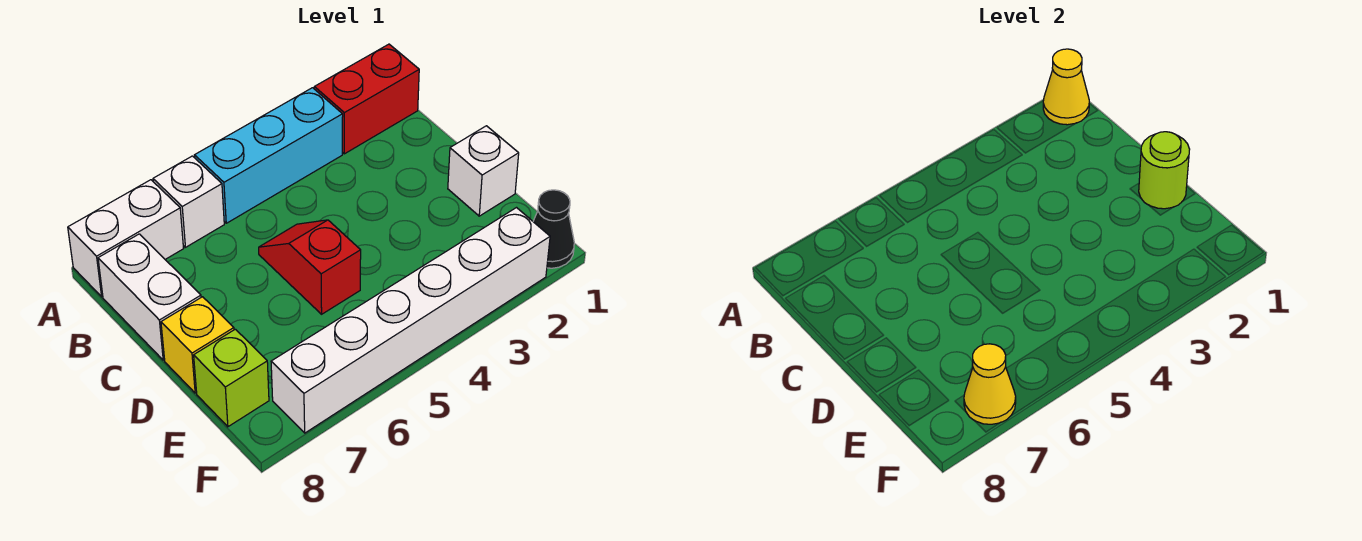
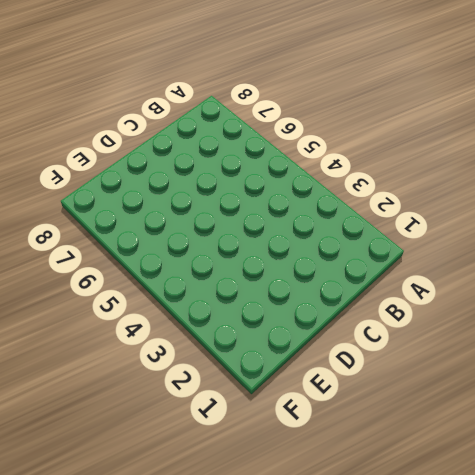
none -> red 1x2 brick [314,44,419,154]
none -> cyan 1x3 brick [195,88,343,223]
none -> white 1x1 brick [153,156,224,247]

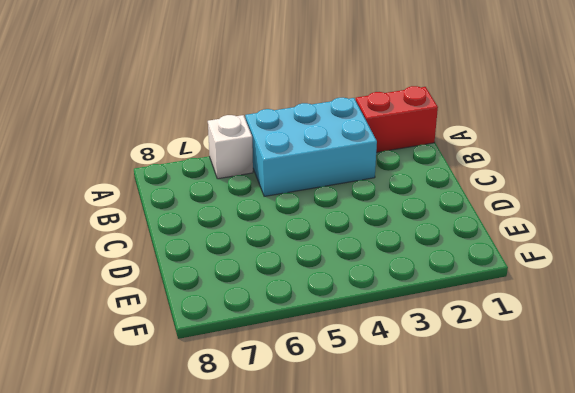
cyan 2x3 brick [245,98,377,196] -> cyan 1x3 brick [195,88,343,223]
none -> white 1x2 brick [68,180,183,297]
none -> white 1x2 brick [98,234,201,360]
none -> red 1x2 slope [259,220,361,314]

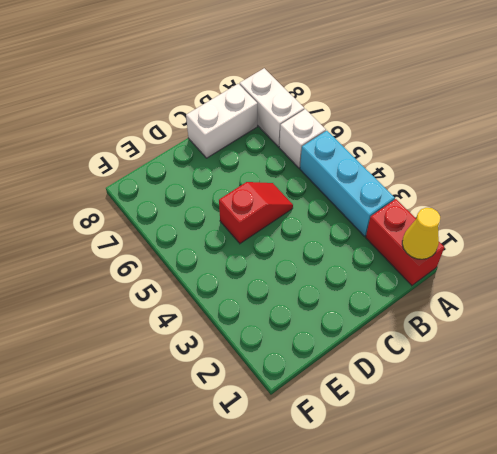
none -> white 1x1 brick [448,126,519,216]
none -> yellow 1x1 brick [161,297,234,393]
none -> lime 1x1 brick [194,329,269,427]

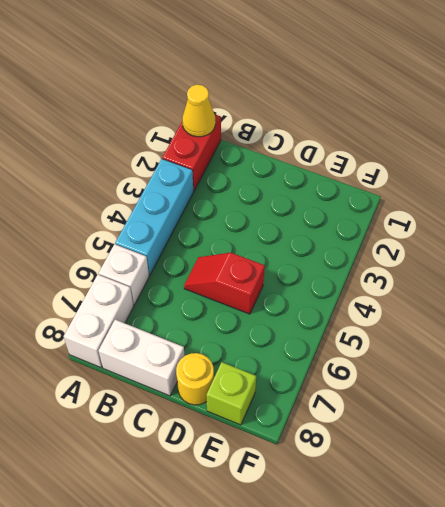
yellow 1x1 round brick [176,353,214,405] -> yellow 1x1 brick [161,297,234,393]
none -> white 1x1 brick [448,126,519,216]
none -> black 1x1 cone [533,190,574,268]
none -> white 1x6 brick [271,208,550,433]

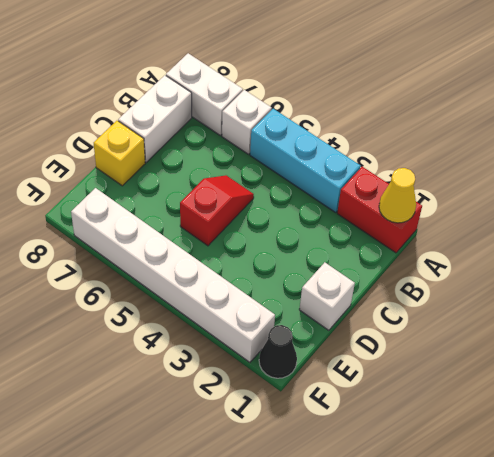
none -> lime 1x1 brick [194,329,269,427]
none -> lime 1x1 round brick [1139,132,1190,209]
none -> yellow 1x1 cone [964,344,1016,424]

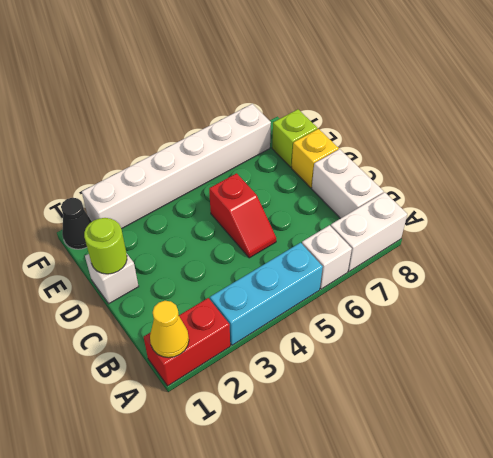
none -> yellow 1x1 cone [964,344,1016,424]

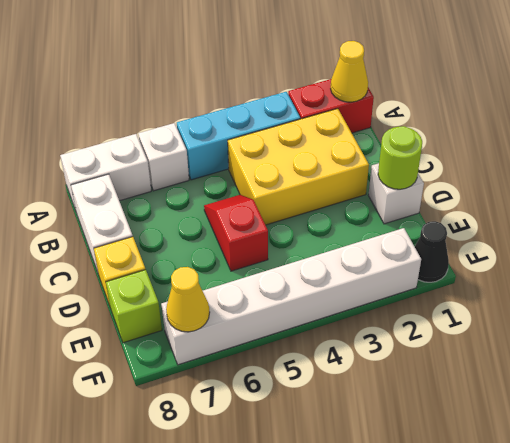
yellow 2x3 brick [228,109,369,225] -> none

